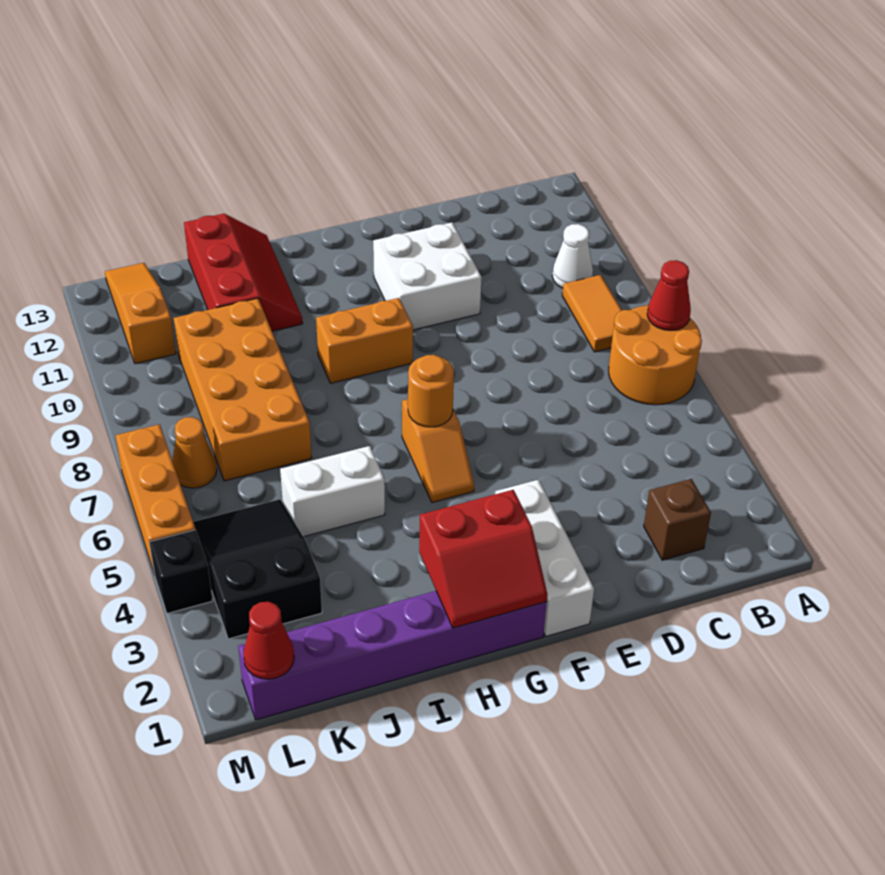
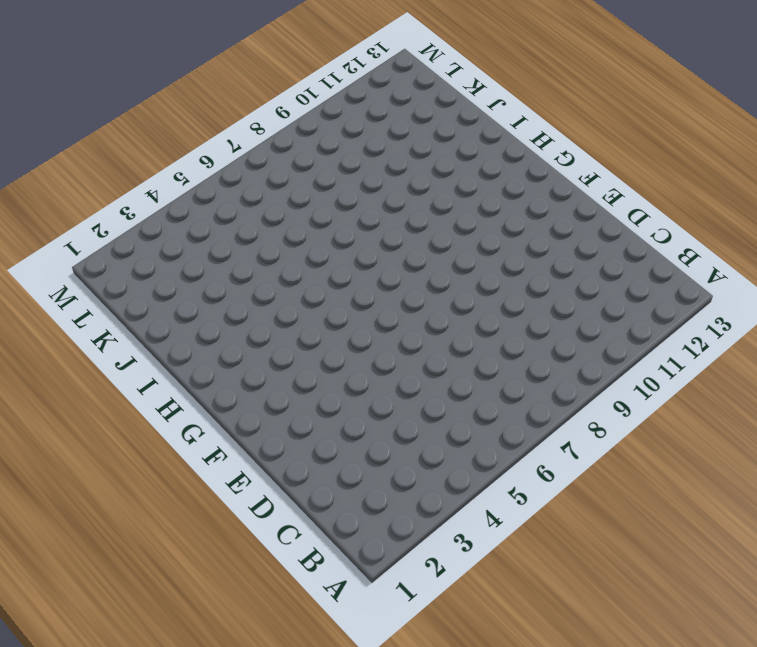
none -> orange 2x2 round brick [609,305,702,405]
none -> orange 1x2 tile [562,275,622,352]
none -> white 1x1 cone [552,224,593,288]

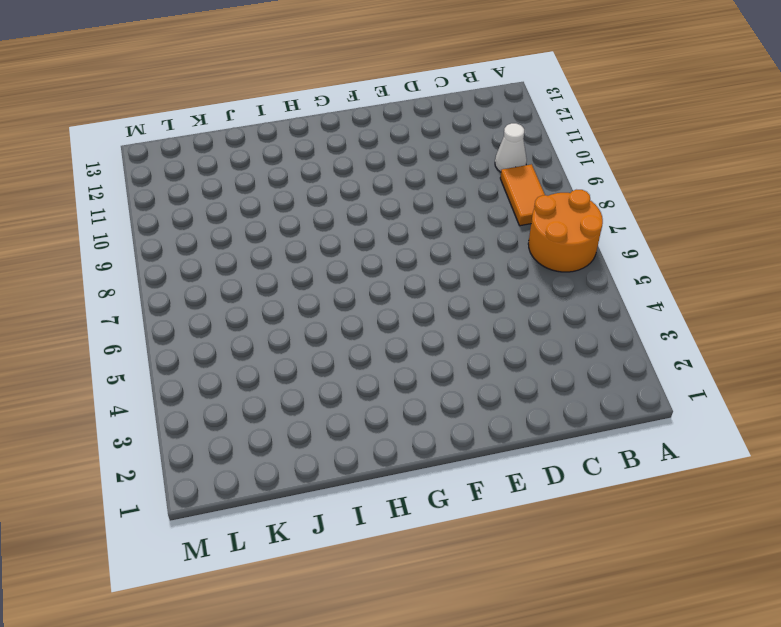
none -> brown 1x1 brick [644,479,711,560]
none -> white 2x2 brick [373,222,482,330]
none -> white 1x3 brick [495,480,594,636]

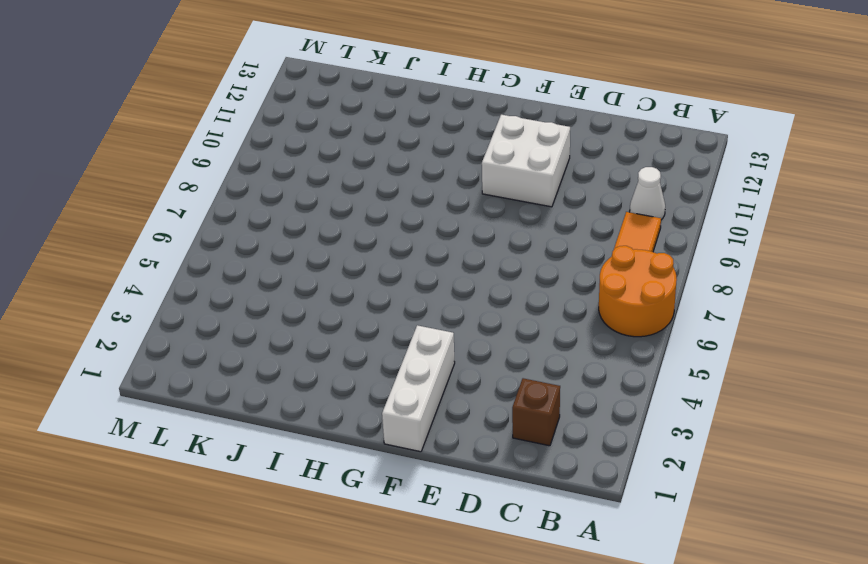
none -> purple 1x6 brick [238,591,547,720]
none -> orange 1x2 slope [402,399,474,503]
none -> orange 1x2 brick [316,298,413,383]

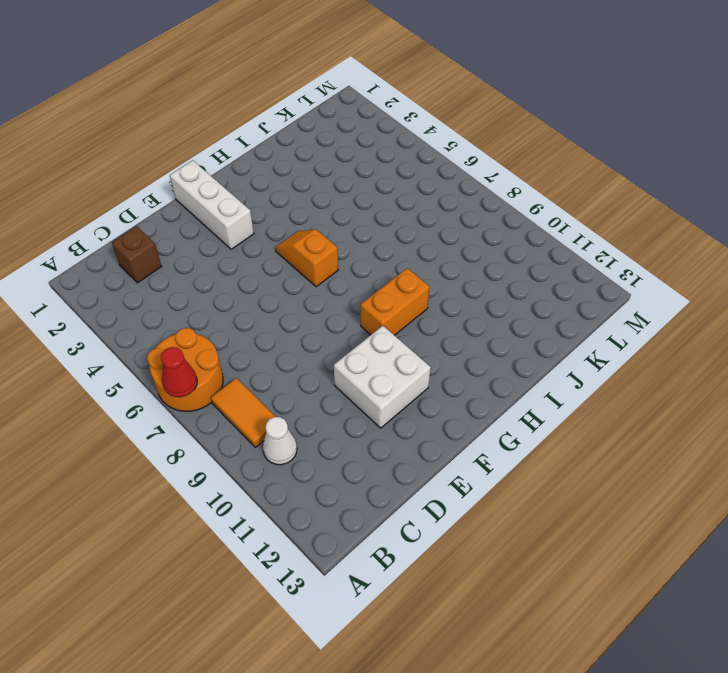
none -> purple 1x6 brick [238,591,547,720]
none -> white 1x2 brick [280,446,385,537]
none -> red 2x3 slope [184,214,303,331]

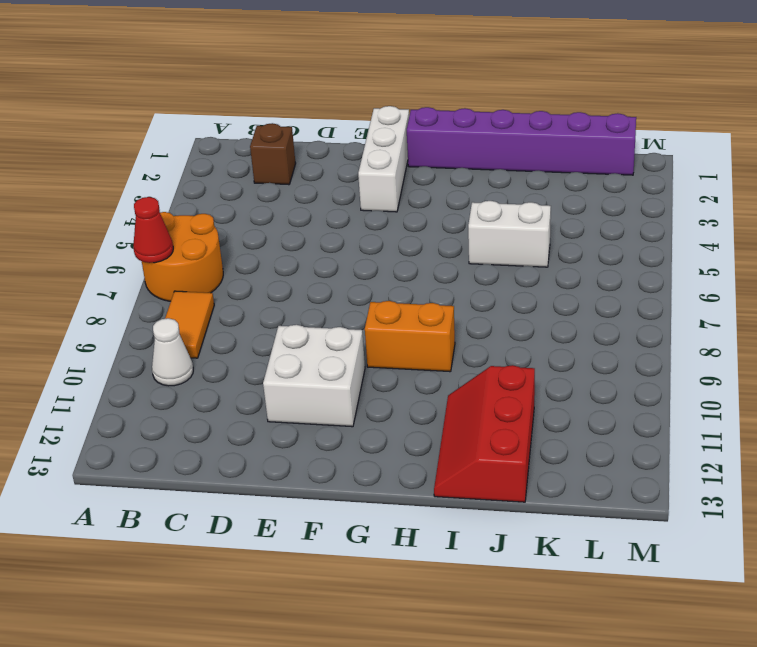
none -> orange 1x2 slope [402,399,474,503]
none -> orange 2x4 brick [174,298,312,481]
none -> black 2x3 slope [193,499,322,639]

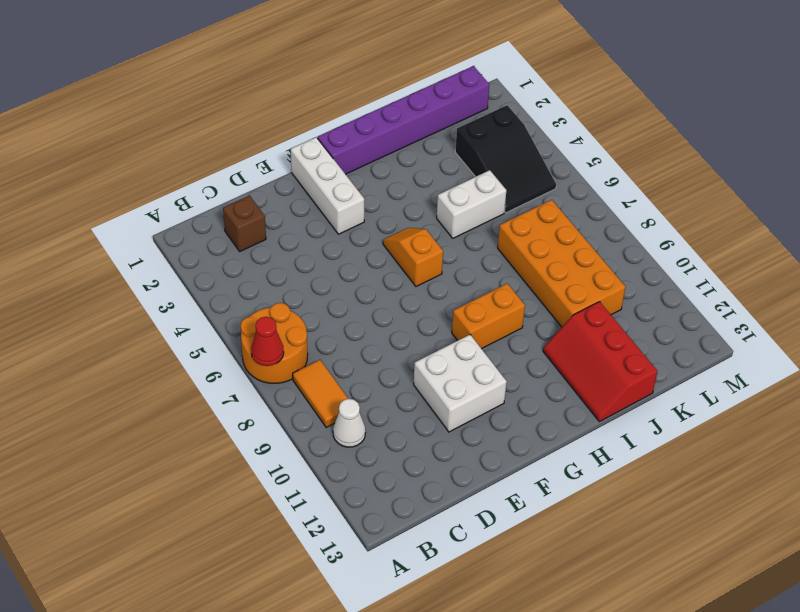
none -> orange 1x1 cone [172,417,217,488]
none -> orange 1x3 slope [105,263,176,364]
none -> black 1x1 brick [149,530,213,614]

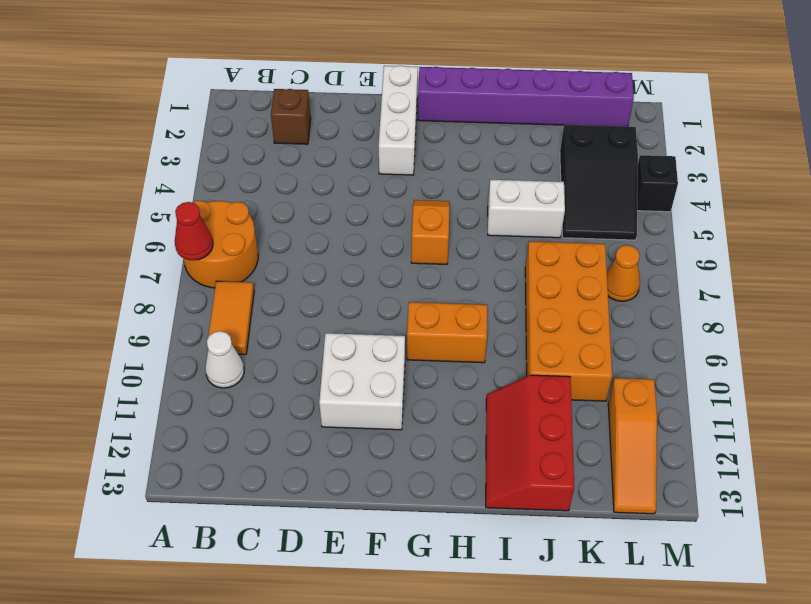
none -> orange 1x3 brick [115,424,195,574]
none -> red 2x2 slope [419,490,548,628]
none -> orange 1x1 round brick [408,355,454,427]

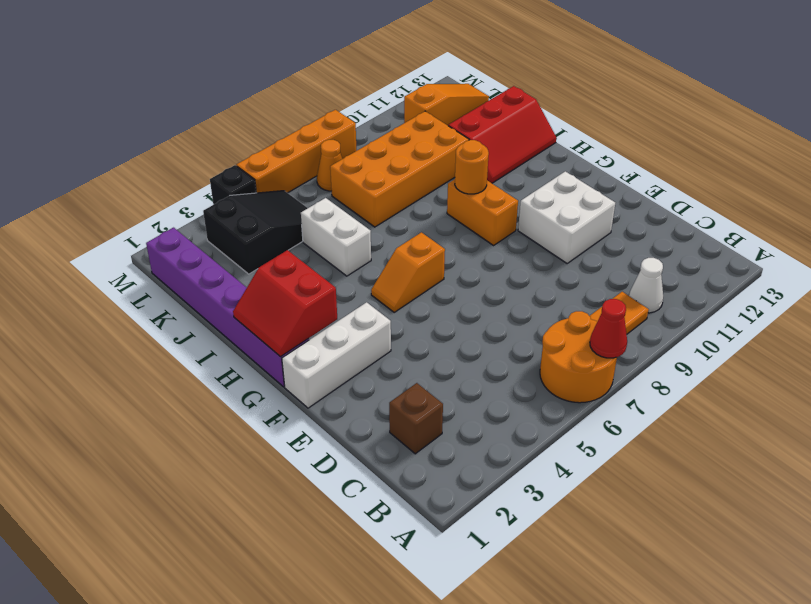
orange 1x1 round brick [455,140,489,194] -> orange 1x1 round brick moved to [408,355,454,427]
orange 1x4 brick [237,110,357,193] -> orange 1x3 brick [115,424,195,574]
none -> red 1x1 cone [243,602,294,679]

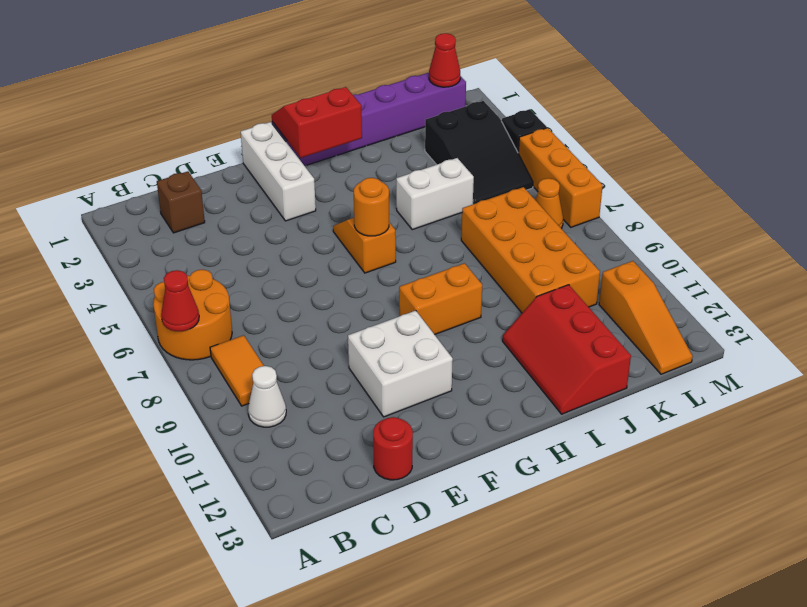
red 1x1 round brick [373,417,413,480] -> none

